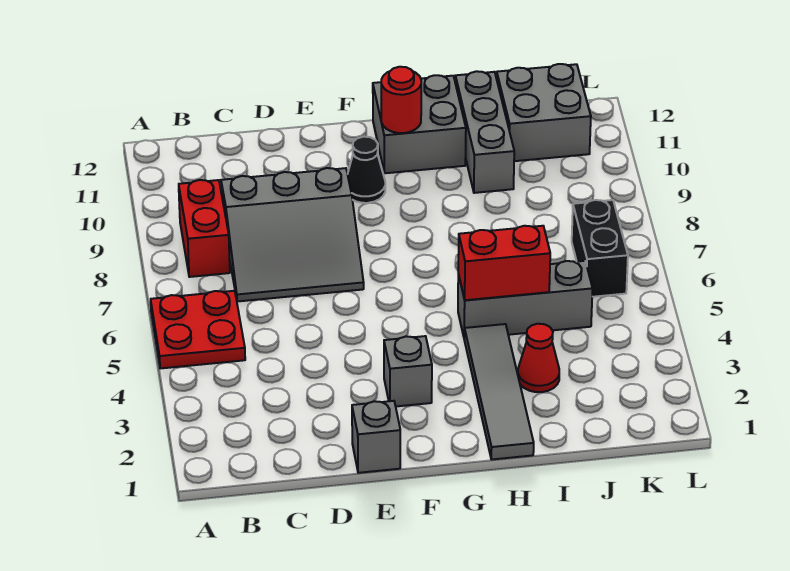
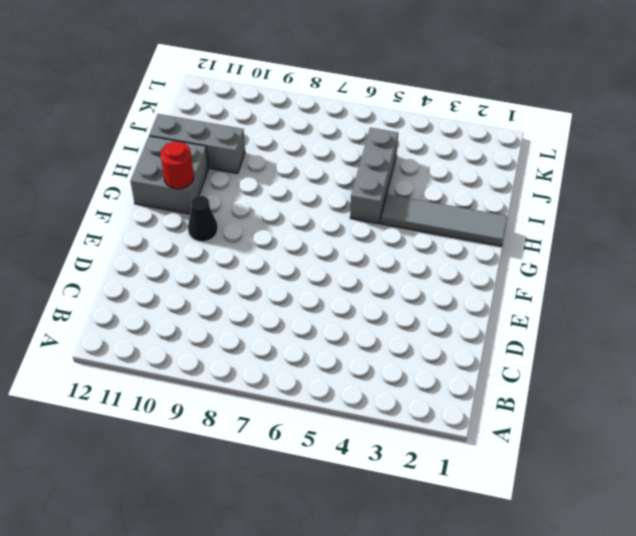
none -> red 2x2 plate [151,291,245,369]
none -> red 1x2 brick [179,180,230,277]
none -> grey 3x3 slope [221,168,364,302]

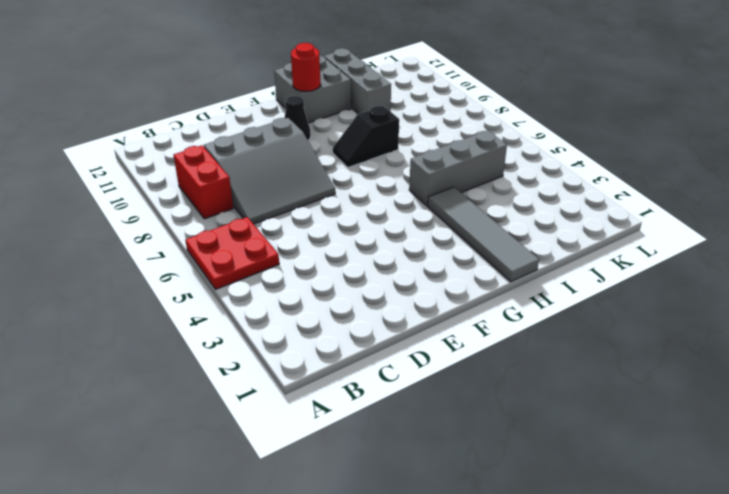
black 1x2 slope [333,106,399,167] -> none
none -> grey 1x1 brick [352,401,400,473]
none -> grey 1x1 brick [384,336,432,406]
none -> red 1x1 cone [518,324,559,392]

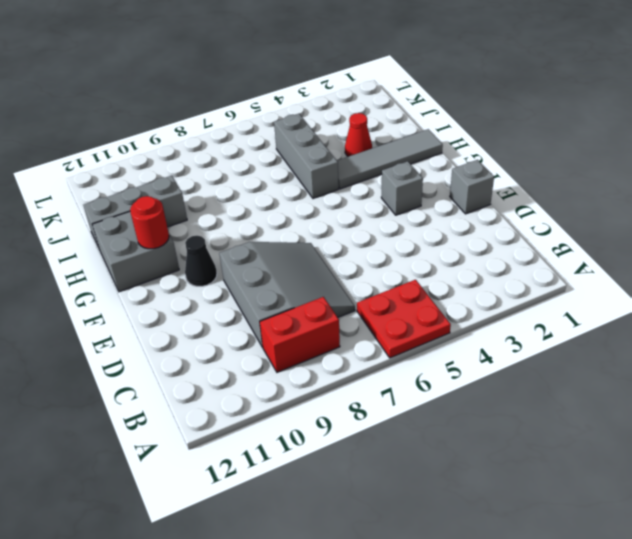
none -> grey 2x2 brick [497,64,591,161]
none -> black 1x2 brick [572,200,628,297]
none -> red 1x2 brick [458,226,550,300]

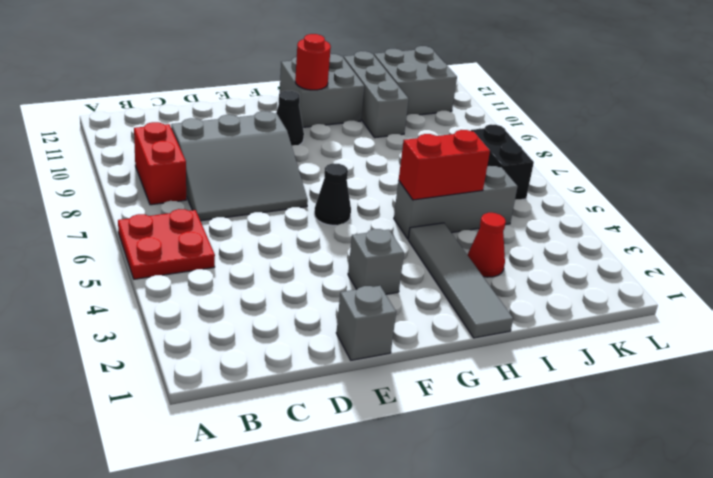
black 1x1 cone [314,163,351,225] -> none

